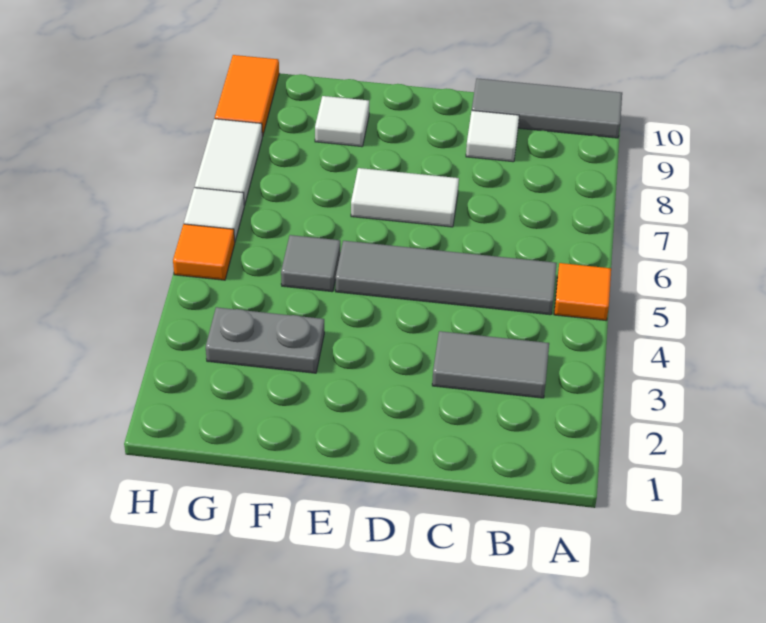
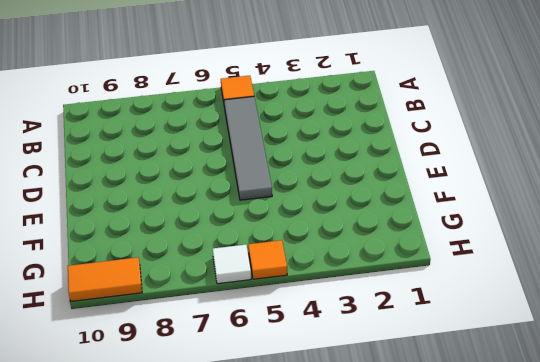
none -> grey 1x3 tile [472,78,622,138]
none -> grey 1x2 tile [432,331,549,398]
none -> white 1x1 tile [466,111,519,162]

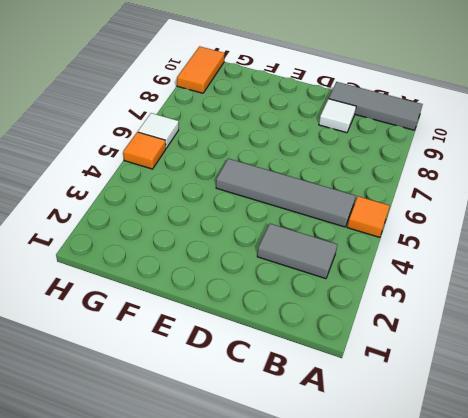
none -> white 1x2 tile [351,168,459,227]
none -> grey 1x2 plate [206,307,324,373]
none -> grey 1x1 tile [281,235,340,292]

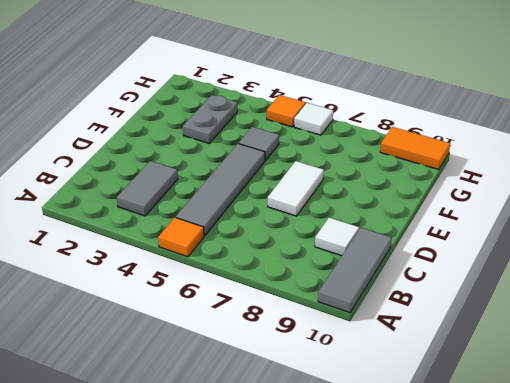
none -> white 1x1 tile [315,96,369,147]
none -> white 1x2 tile [195,119,263,206]

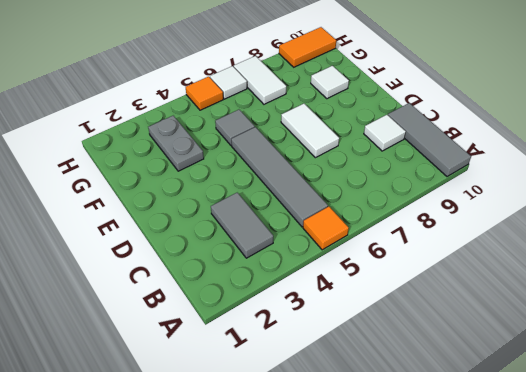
white 1x2 tile [234,56,286,104] -> white 1x2 tile turned to [195,119,263,206]

